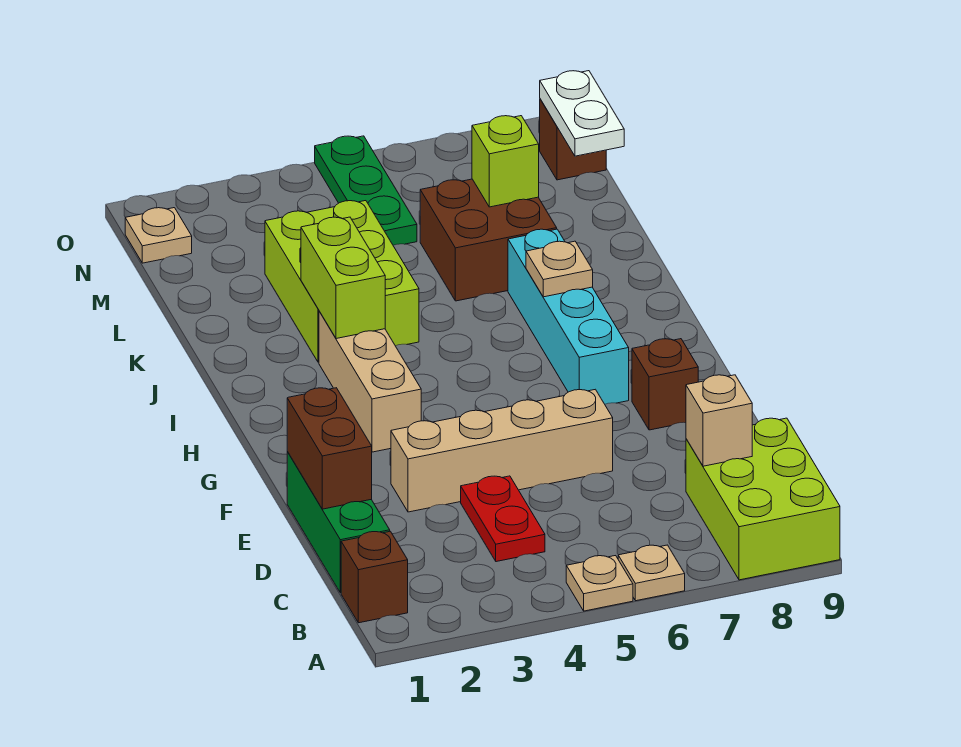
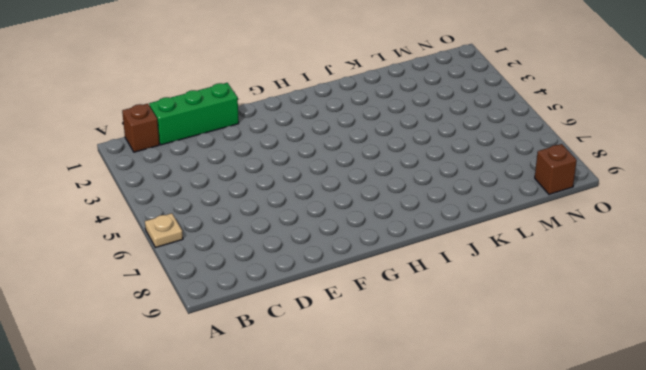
none -> tan 1x1 plate [566,556,633,611]
none -> lime 2x3 brick [686,418,840,580]
none -> red 1x2 plate [461,476,545,562]

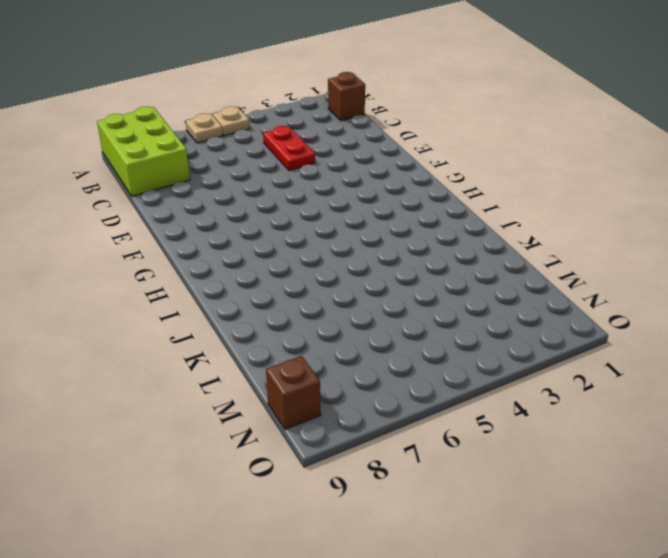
none -> green 1x3 brick [287,452,390,593]
none -> tan 1x4 brick [391,389,613,512]
none -> brown 1x1 brick [632,339,698,430]

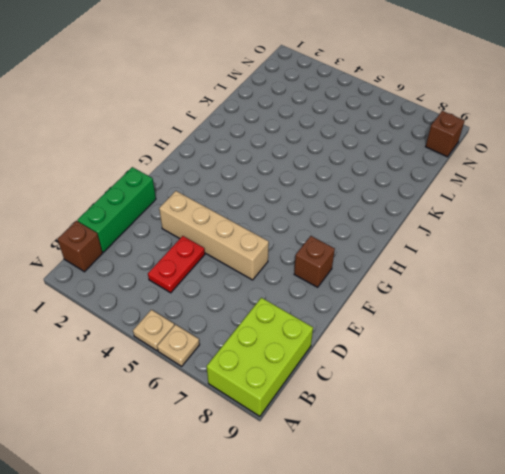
none -> tan 1x3 brick [319,311,421,452]
none -> cyan 1x4 brick [508,229,629,404]
none -> lime 2x3 brick [265,201,419,362]

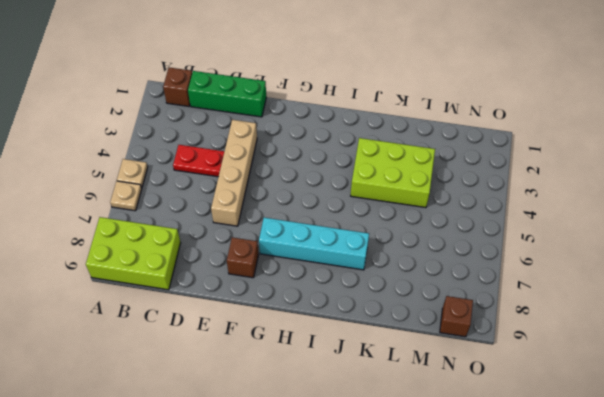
none -> tan 1x3 brick [319,311,421,452]
none -> brown 2x2 brick [420,179,557,301]
none -> green 1x3 plate [315,136,417,245]

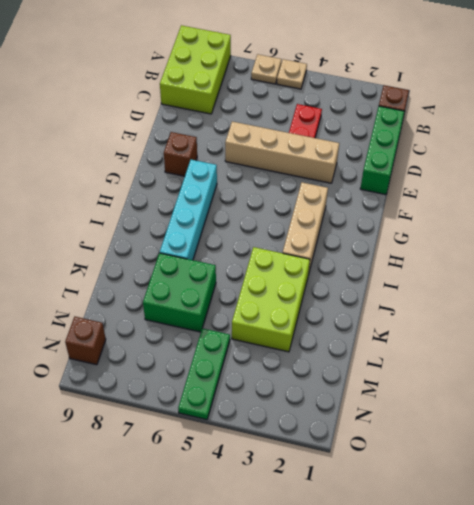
green 2x2 brick [143,253,216,332] -> brown 2x2 brick [420,179,557,301]
none -> tan 1x1 plate [125,208,192,263]
none -> tan 1x1 brick [686,375,752,466]
none -> brown 1x2 brick [287,388,372,509]

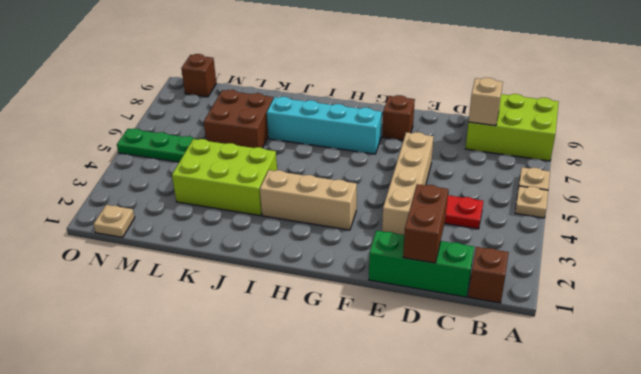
brown 1x2 brick [403,184,448,263] -> brown 1x2 brick turned to [287,388,372,509]
none -> lime 1x2 brick [301,217,385,339]
none -> tan 1x1 plate [526,241,593,297]
none -> lime 1x1 brick [472,116,539,207]

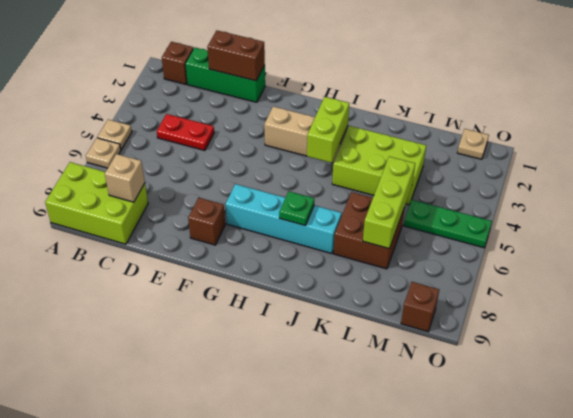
lime 1x2 brick [307,97,349,163] -> lime 1x2 brick turned to [301,217,385,339]
green 1x1 plate [279,191,314,225] -> tan 1x1 plate [526,241,593,297]
lime 1x3 brick [363,157,415,249] -> lime 1x1 brick [472,116,539,207]
none -> tan 1x4 brick [391,389,613,512]
none -> white 1x2 plate [540,71,624,156]

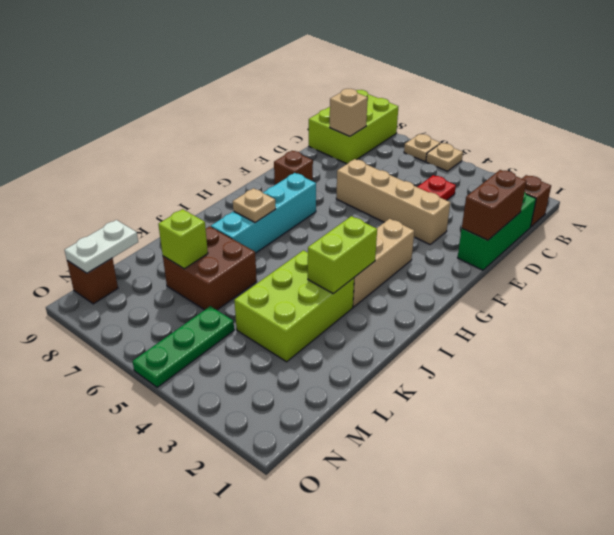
none -> tan 1x1 plate [125,208,192,263]

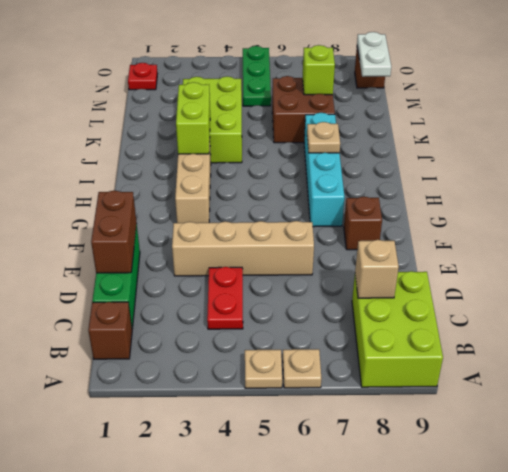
red 1x1 plate [128,63,158,90] -> tan 1x1 plate [125,208,192,263]

